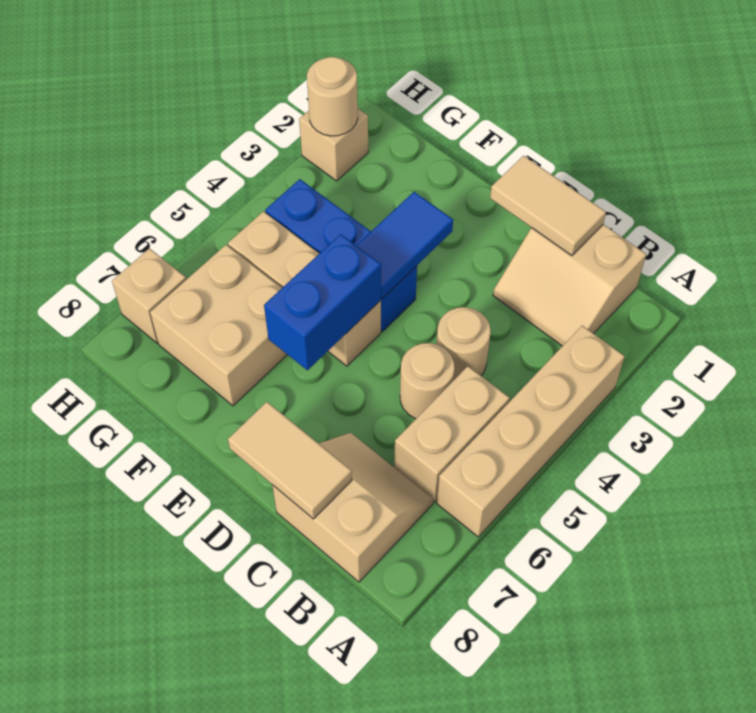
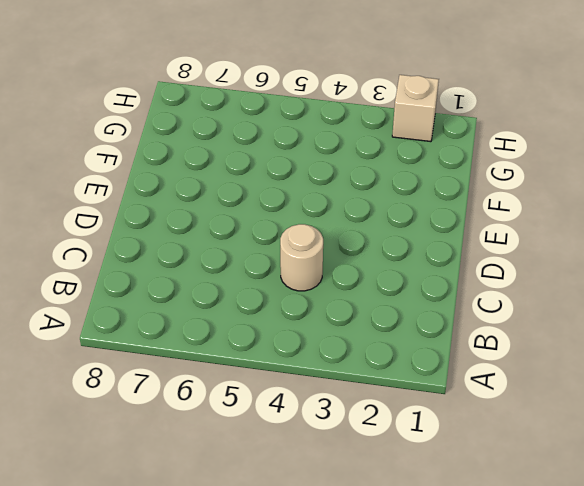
none -> tan 1x4 brick [437,326,625,537]
none -> tan 2x2 slope [493,225,646,346]
none -> tan 1x2 brick [394,366,510,502]

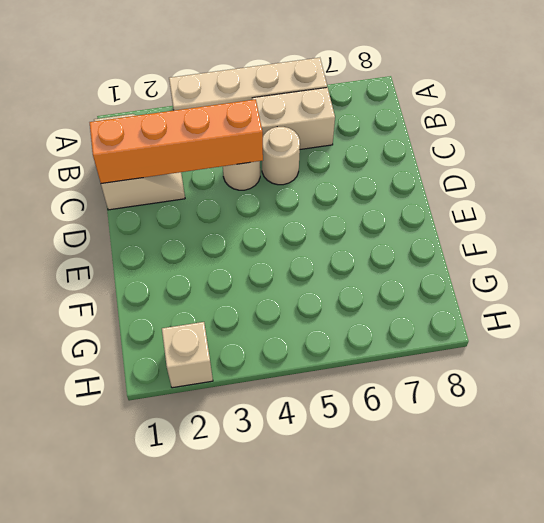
orange 1x4 brick [90,99,263,184] -> tan 1x2 tile [490,156,606,256]
none -> tan 2x2 slope [272,433,433,582]
none -> blue 1x3 brick [265,179,417,331]
none -> tan 1x3 brick [228,211,381,366]

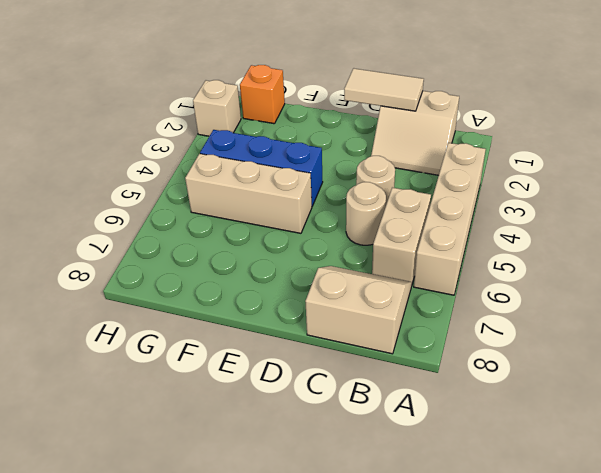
orange 1x1 brick [240,65,285,124] -> none
none -> tan 2x2 brick [150,245,287,406]
none -> tan 1x1 brick [112,248,186,343]
none -> tan 1x2 tile [228,402,352,519]

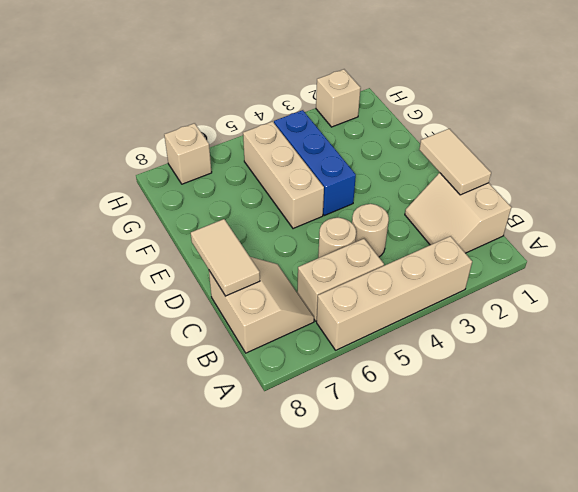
none -> tan 2x2 brick [150,245,287,406]
none -> blue 1x2 tile [356,192,453,298]
none -> blue 1x2 brick [264,234,381,370]

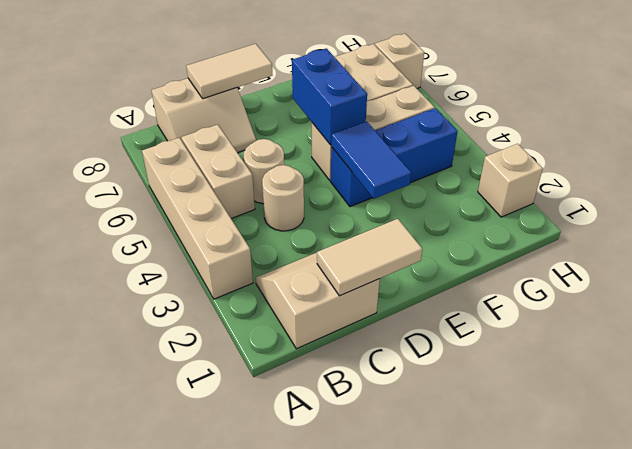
none -> tan 1x1 round brick [307,57,358,136]

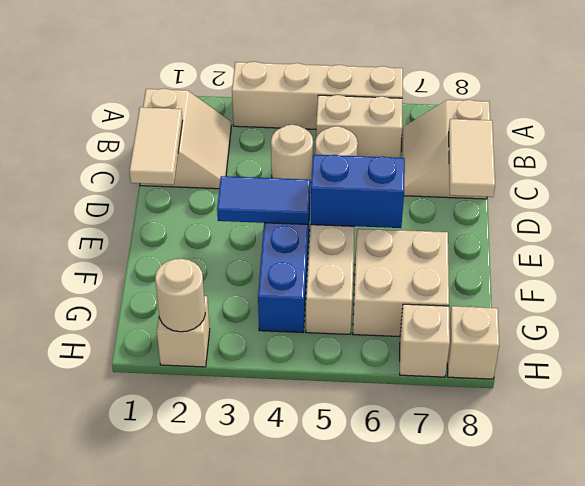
tan 1x1 brick [447,306,499,379] -> none

